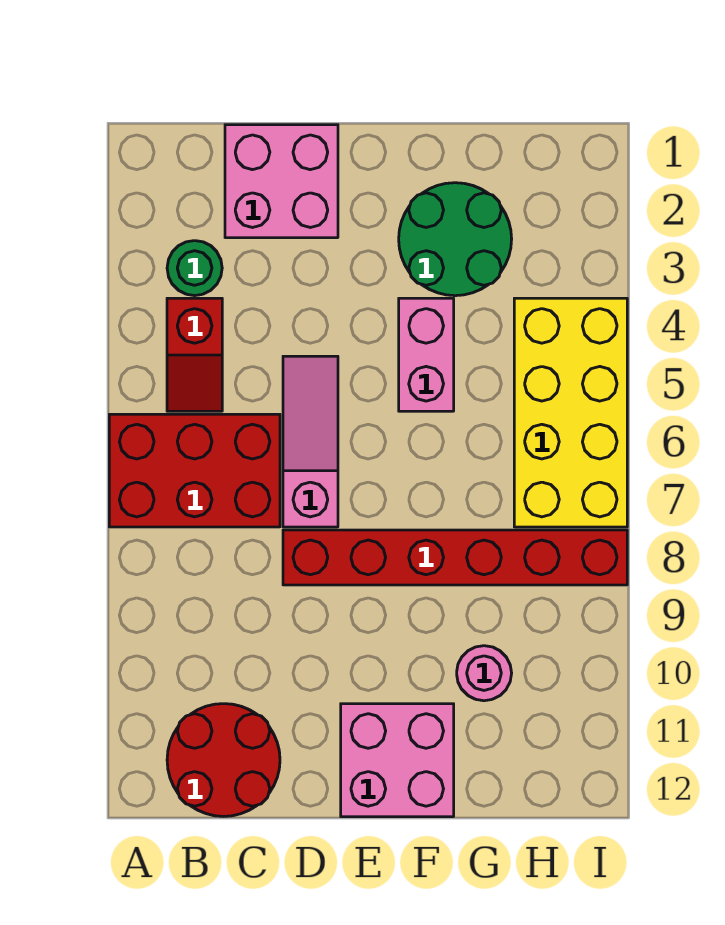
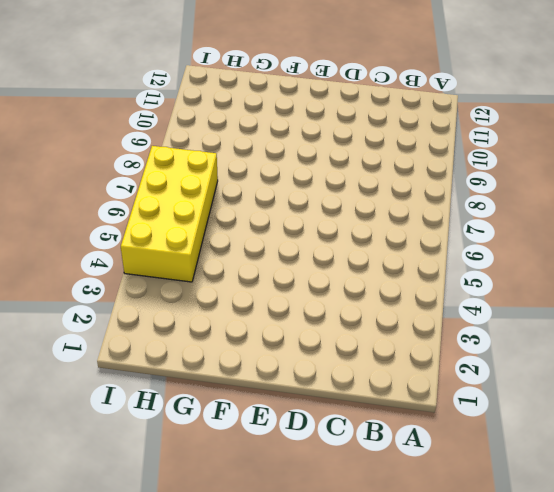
none -> red 2x3 brick [109,414,280,527]
none -> green 1x1 round brick [167,241,222,296]
none -> red 1x2 slope [167,298,222,411]

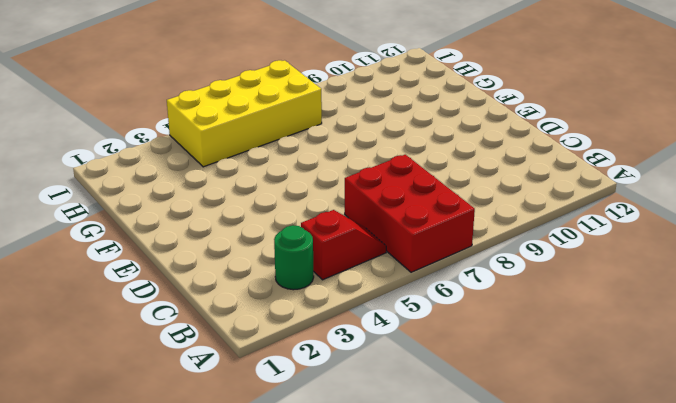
none -> red 2x2 round brick [167,704,280,816]
none -> pink 2x2 brick [225,125,338,238]
none -> pink 1x3 slope [283,356,338,527]

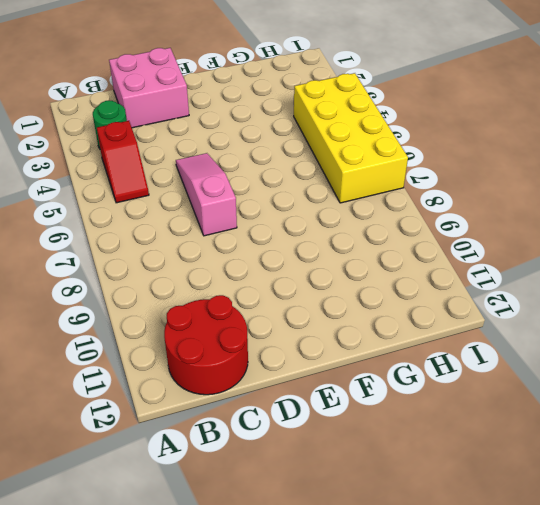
none -> red 2x3 brick [109,414,280,527]
none -> red 1x6 brick [283,530,627,585]
none -> pink 2x2 brick [341,704,454,817]

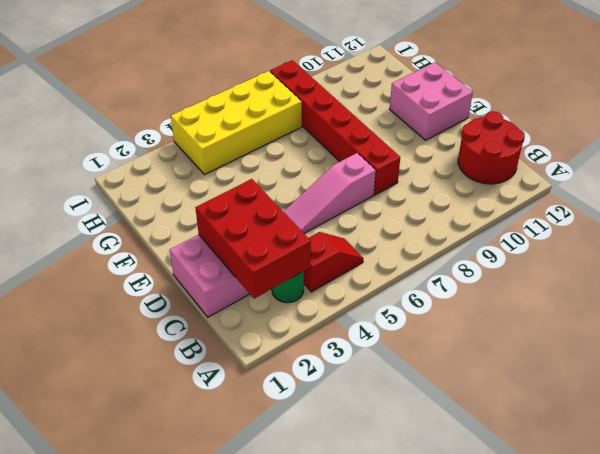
red 2x3 brick [195,179,311,299] -> red 2x3 brick moved to [109,414,280,527]
none -> green 2x2 round brick [399,183,512,296]
none -> pink 1x2 brick [399,298,454,411]
none -> pink 1x1 round brick [457,646,512,701]

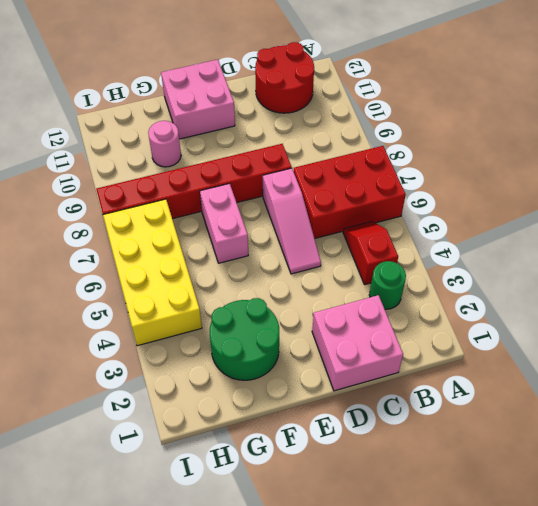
pink 1x2 brick [200,183,248,263] -> pink 1x2 brick moved to [399,298,454,411]

